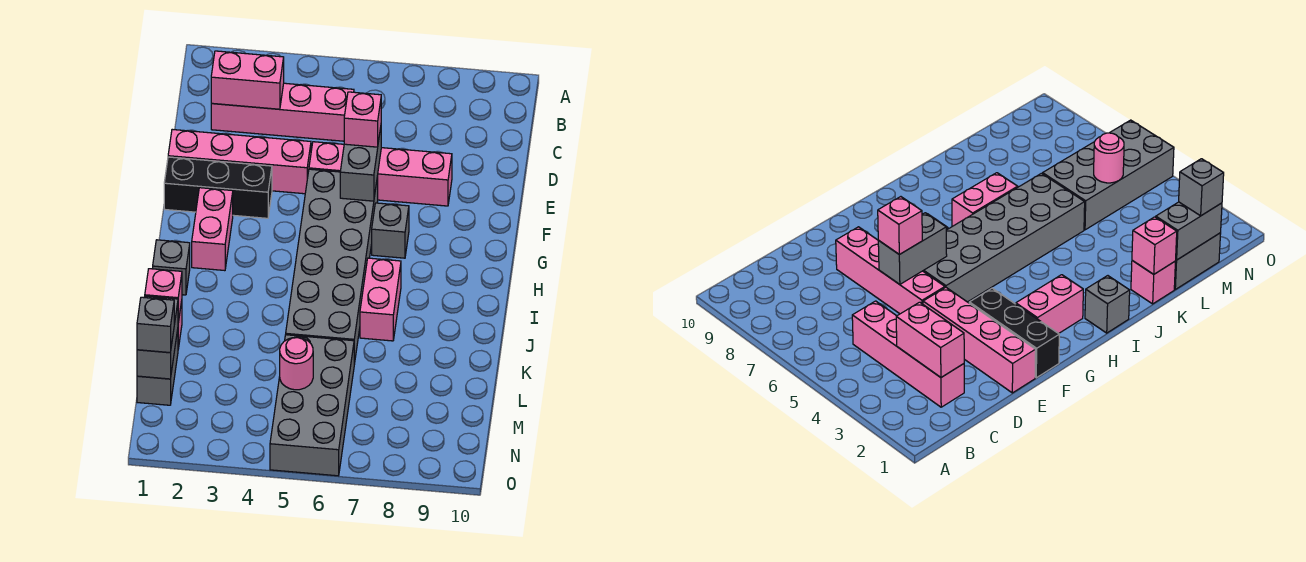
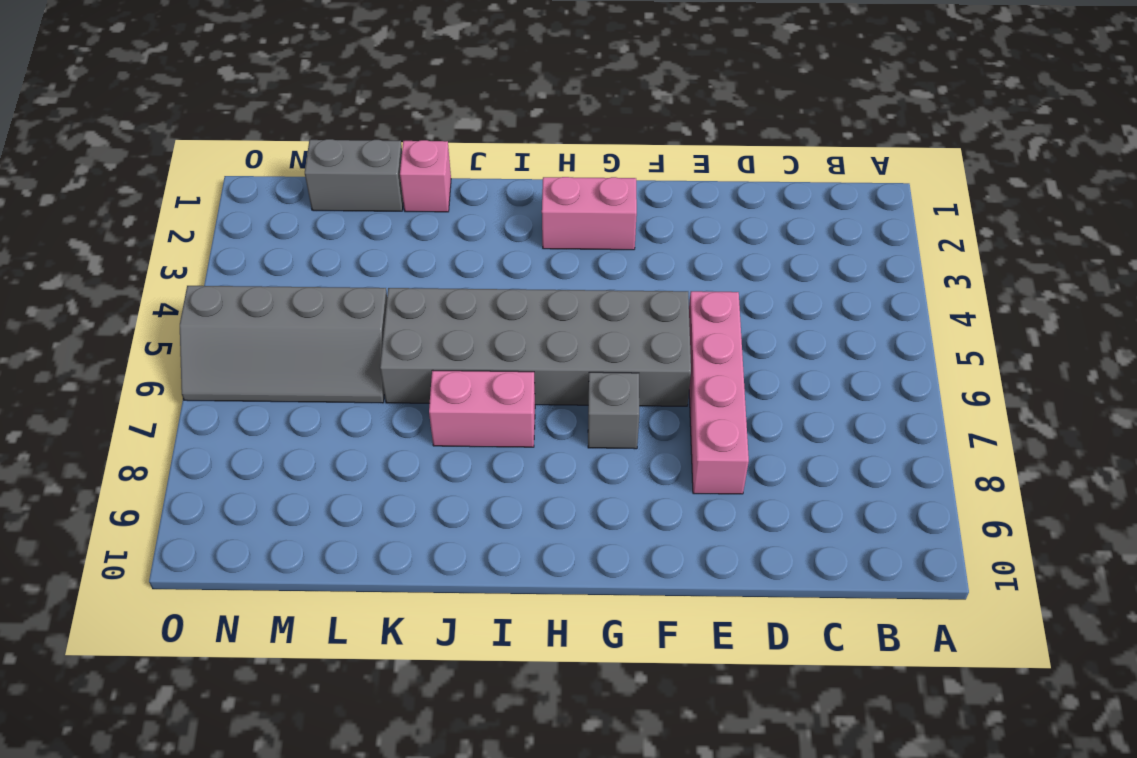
grey 2x4 slope [180,286,387,403] -> grey 2x4 brick [270,335,354,476]
none -> pink 1x4 brick [211,83,354,141]
none -> pink 1x4 brick [168,129,311,194]
none -> black 1x3 brick [164,157,272,218]

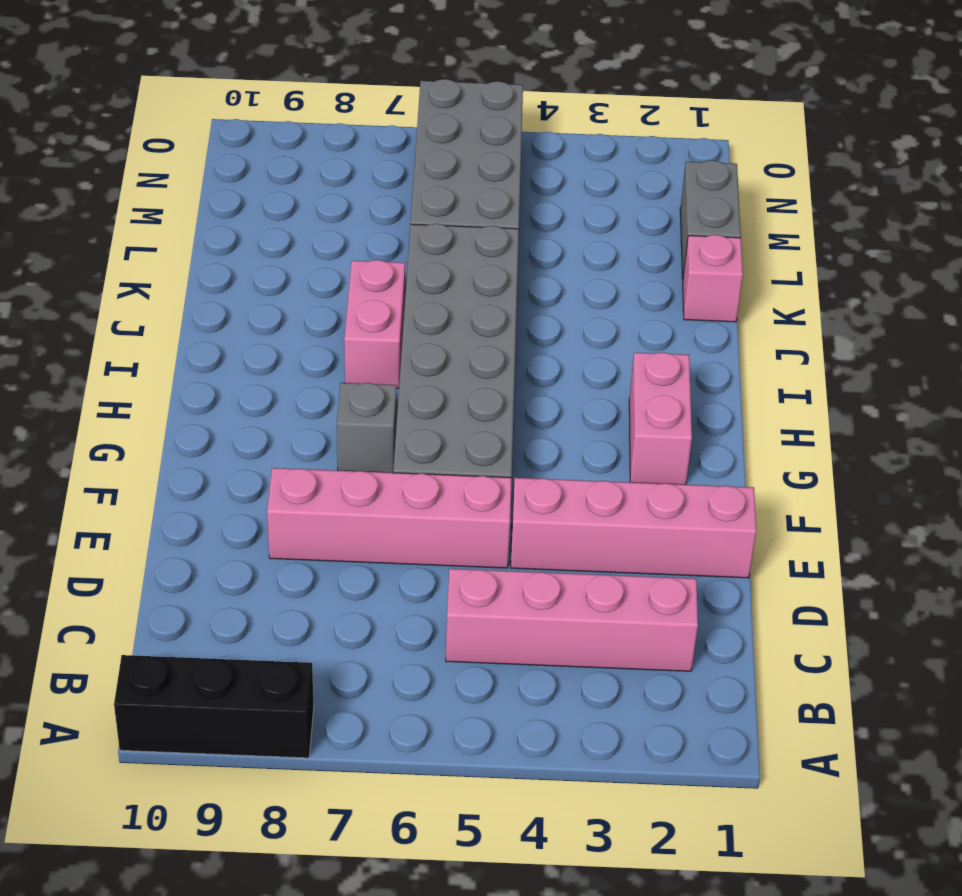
black 1x3 brick [114,655,314,758] -> black 1x3 brick moved to [164,157,272,218]
none -> grey 1x1 brick [153,240,190,295]
none -> pink 1x2 brick [211,51,284,109]
none -> grey 1x2 brick [340,128,381,201]

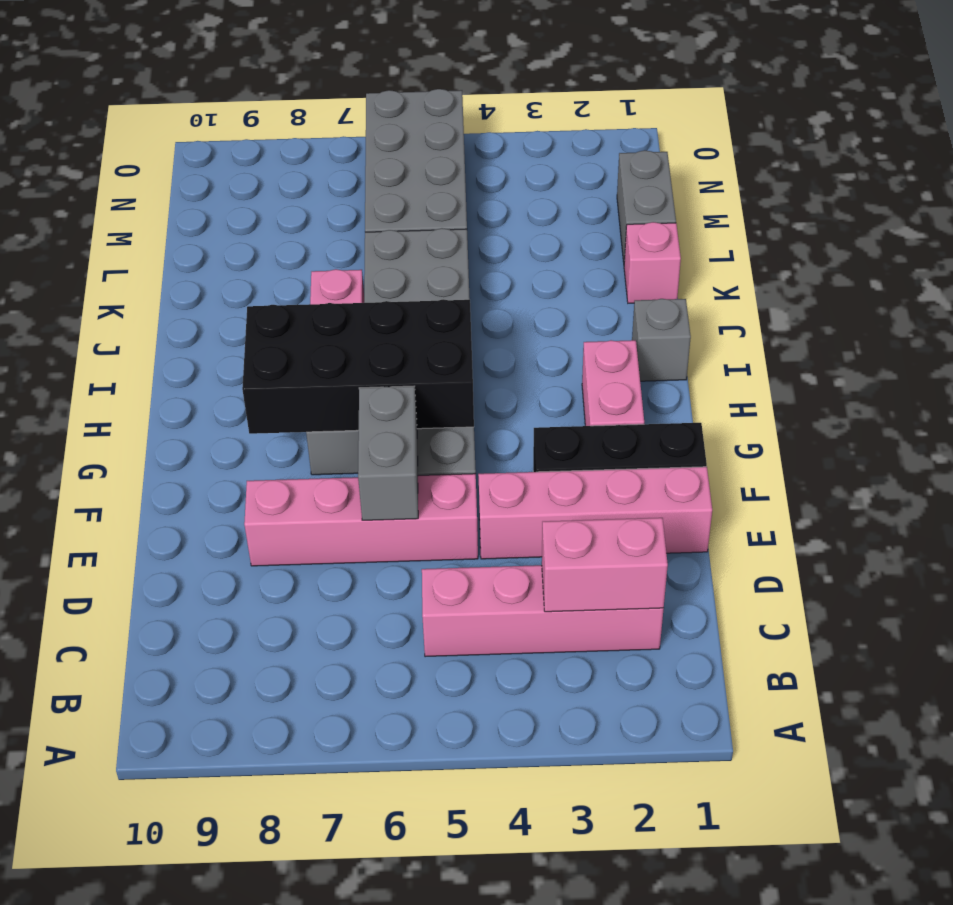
black 2x4 brick [242,299,474,434] -> none
none -> pink 1x1 brick [145,269,182,322]
none -> grey 1x2 brick [137,296,178,379]
none -> pink 1x1 round brick [280,337,313,390]

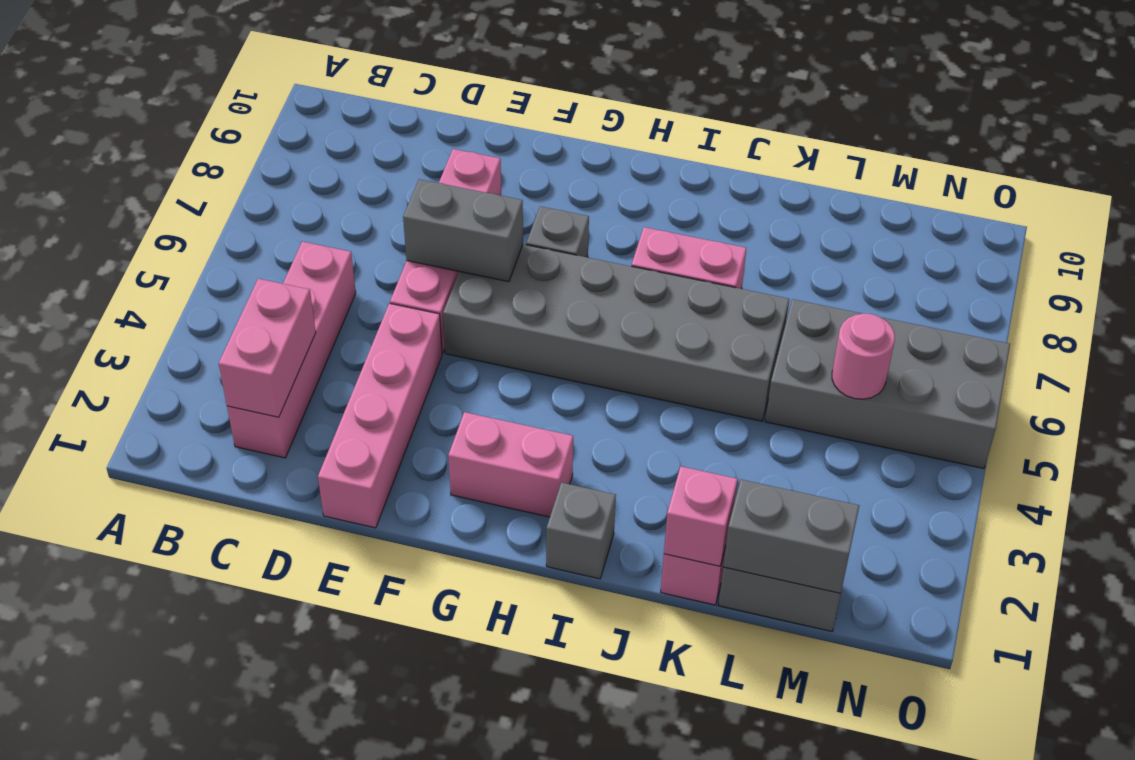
none -> black 1x3 brick [164,157,272,218]
none -> pink 1x1 brick [344,92,381,147]
none -> grey 1x1 brick [137,297,174,353]

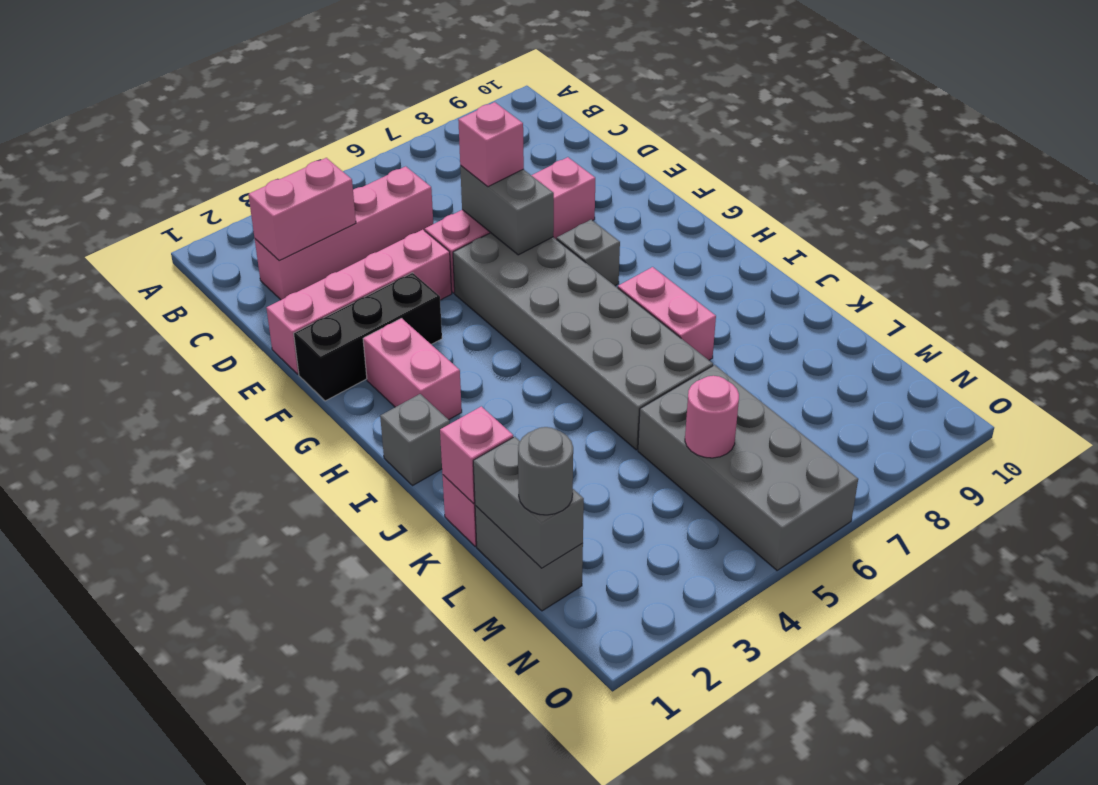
grey 1x1 round brick [518,427,573,515] -> grey 1x1 brick [137,297,174,353]

